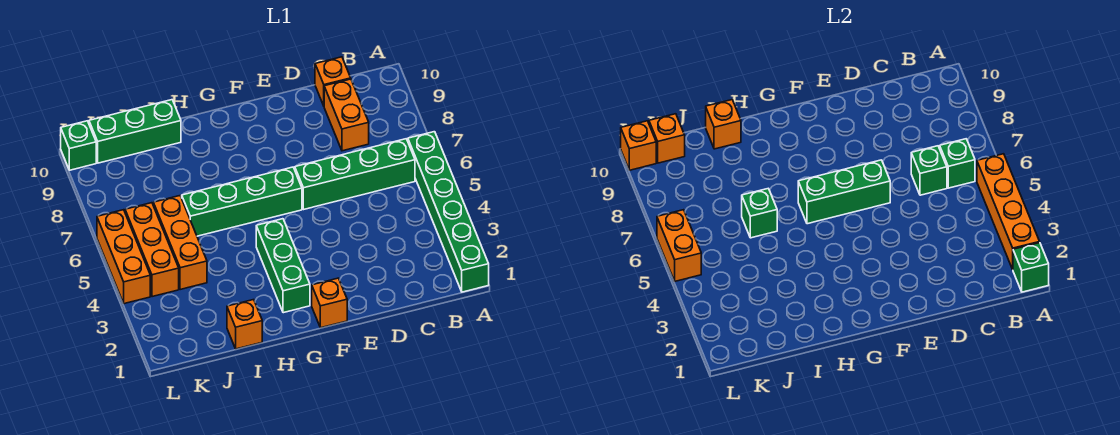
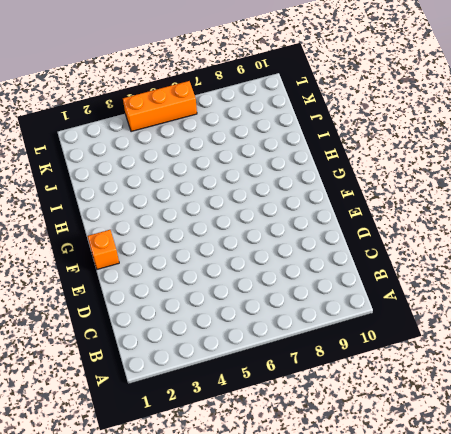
none -> green 1x6 brick [408,132,489,292]
none -> green 1x4 brick [295,139,415,209]
none -> orange 1x2 brick [324,79,369,151]

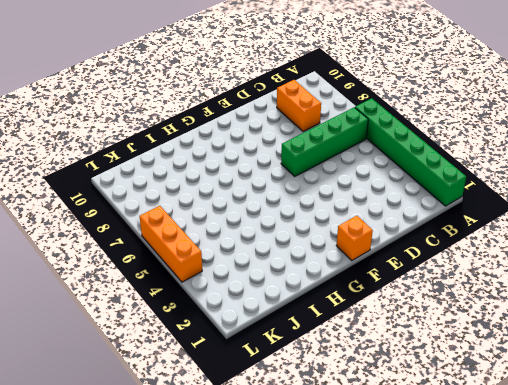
none -> orange 1x1 brick [315,57,351,106]
none -> green 1x4 brick [182,167,302,236]
none -> green 1x3 brick [256,219,310,313]

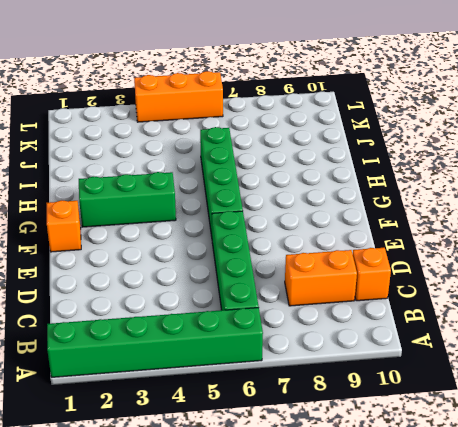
none -> orange 1x1 brick [227,300,262,349]
none -> green 1x3 brick [89,100,181,163]
none -> orange 1x3 brick [153,196,207,290]

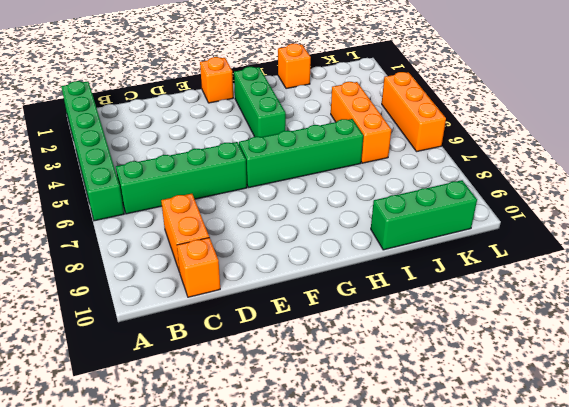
none -> orange 1x3 brick [125,203,179,297]
none -> green 1x1 brick [61,121,96,170]
none -> green 1x1 brick [1013,243,1049,292]

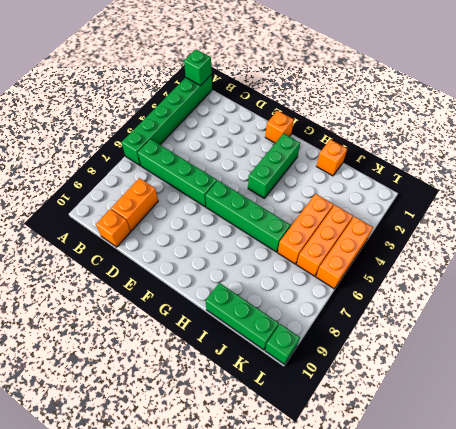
none -> orange 1x4 brick [977,154,1040,269]
none -> green 1x1 brick [940,139,975,188]
none -> green 1x1 brick [911,146,947,195]

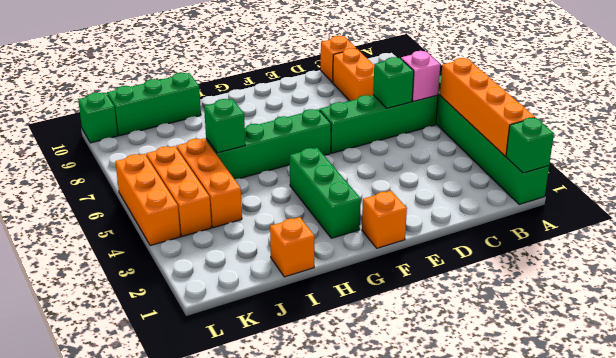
pink 1x1 brick [401,51,440,101] -> green 1x1 brick [940,139,975,188]
none -> green 1x3 brick [798,160,890,224]
none -> orange 1x1 brick [706,100,741,149]
none -> orange 1x1 brick [649,114,685,163]

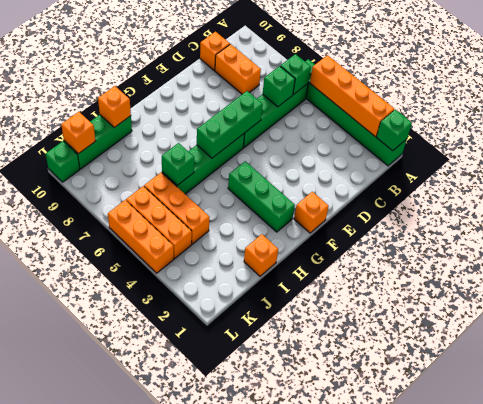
none -> orange 1x2 brick [657,210,701,281]
none -> orange 1x1 brick [621,121,656,170]

